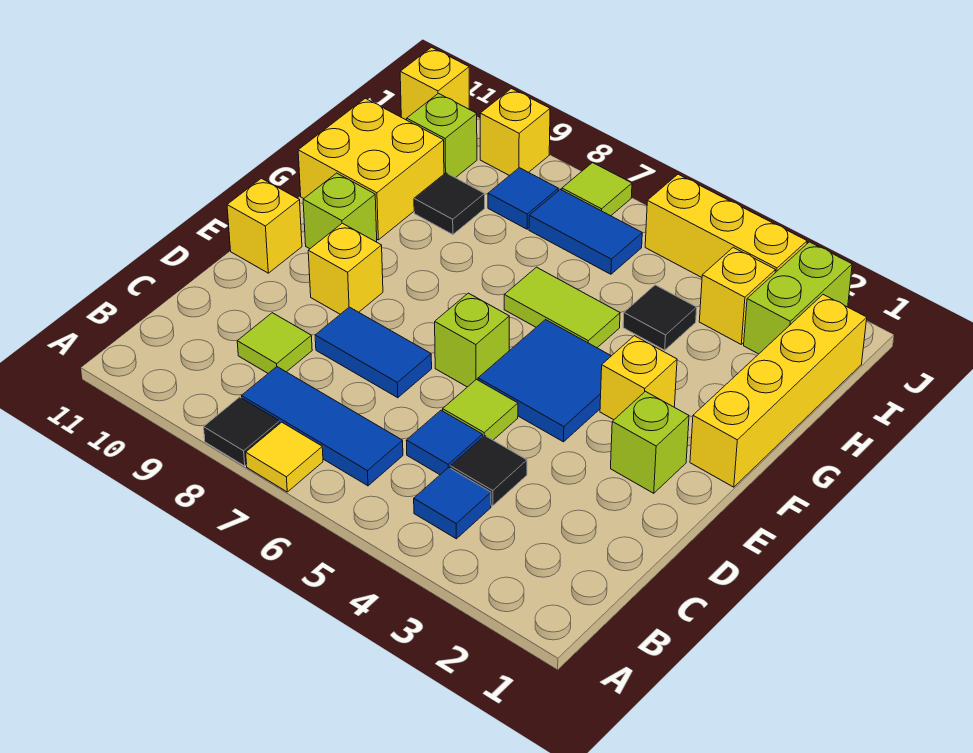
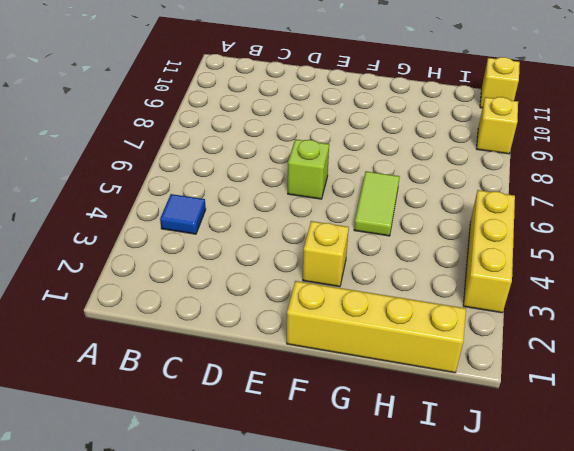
none -> yellow 1x1 tile [246,422,323,492]
none -> black 1x1 tile [204,397,280,466]
none -> blue 1x3 tile [242,367,403,486]
none -> black 1x1 tile [450,436,527,506]

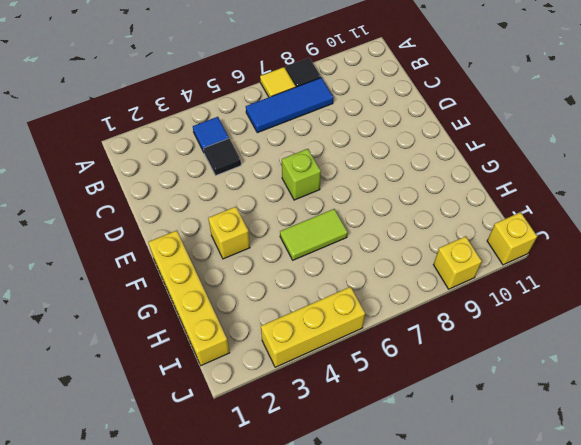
none -> blue 1x1 tile [406,410,483,475]
none -> lime 1x1 tile [237,313,312,373]
none -> lime 1x1 tile [443,380,518,440]
none -> blue 1x2 tile [315,307,432,398]

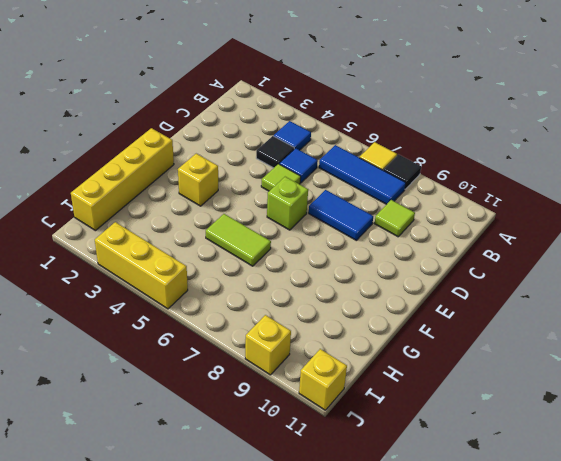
none -> lime 1x1 brick [611,391,689,493]
none -> blue 2x2 tile [478,320,611,442]
none -> yellow 1x1 brick [308,223,383,314]
none -> yellow 1x1 brick [227,178,302,273]

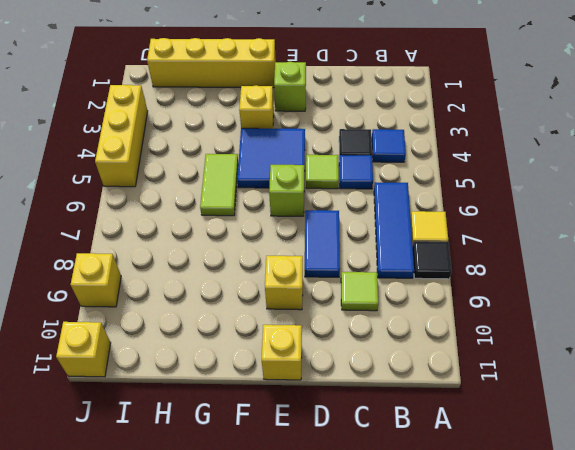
none -> lime 1x1 brick [303,173,377,249]
none -> yellow 2x2 brick [298,98,444,240]
none -> black 1x1 tile [623,285,697,350]
none -> black 1x1 tile [414,173,485,235]

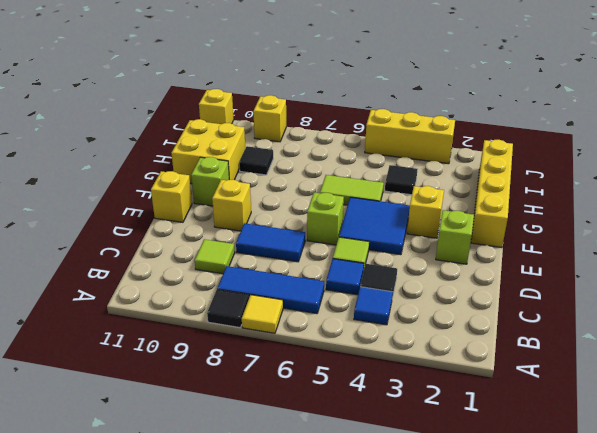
none -> lime 1x2 brick [744,242,852,354]
none -> yellow 1x1 brick [699,247,776,344]
none -> blue 1x2 tile [529,190,642,274]
none -> blue 1x1 tile [488,168,558,229]

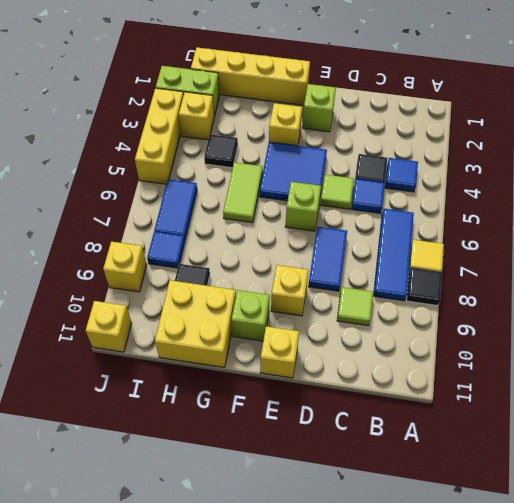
none -> lime 1x1 brick [407,94,477,178]
none -> lime 1x1 tile [562,163,632,216]

